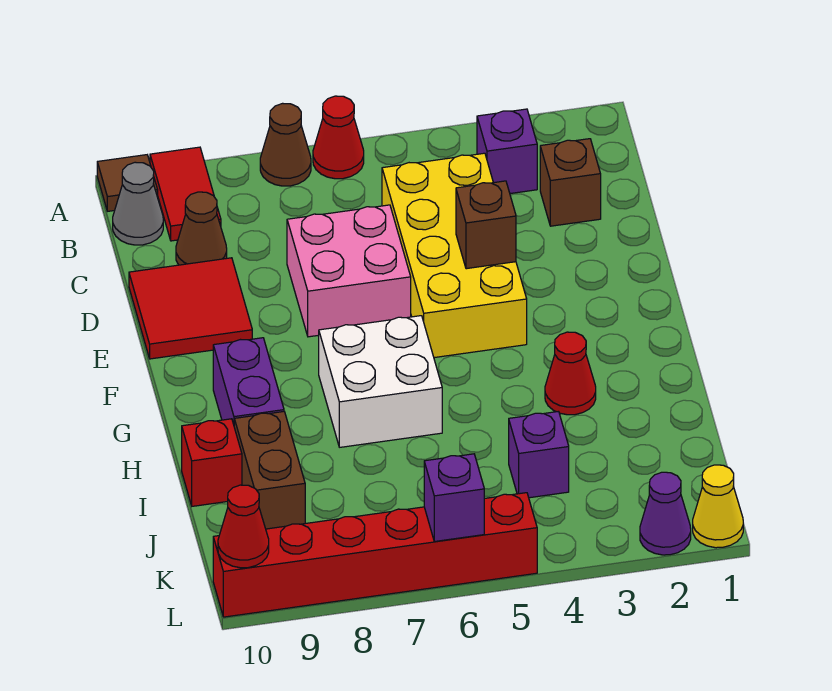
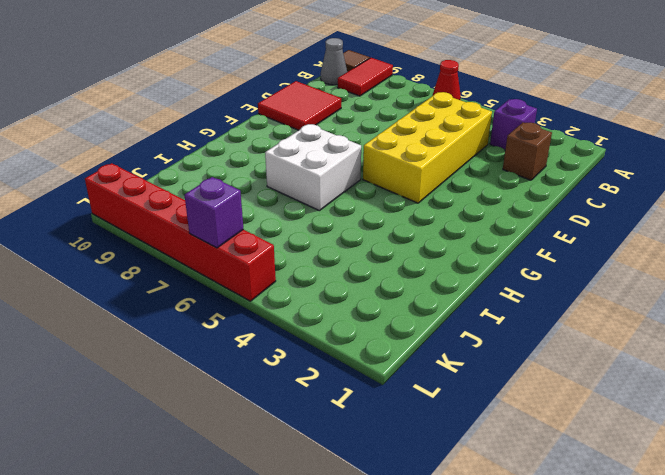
none -> brown 1x1 cone [260,103,311,186]
none -> brown 1x1 cone [176,192,227,265]
none -> pink 2x2 brick [287,205,411,337]

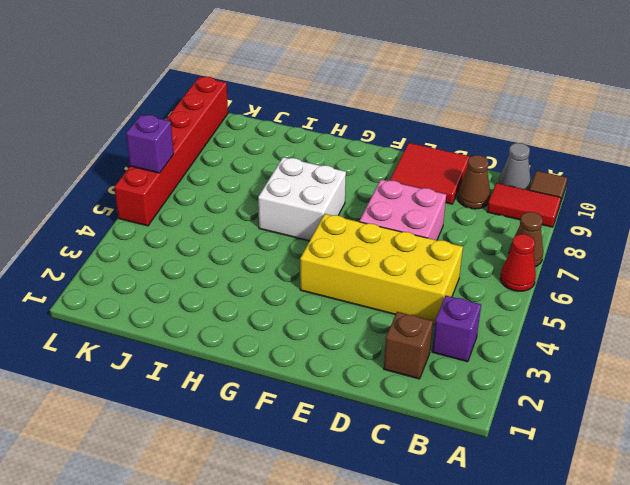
none -> purple 1x2 brick [213,338,284,424]
none -> red 1x1 cone [545,332,596,415]
none -> brown 1x2 brick [234,412,305,529]

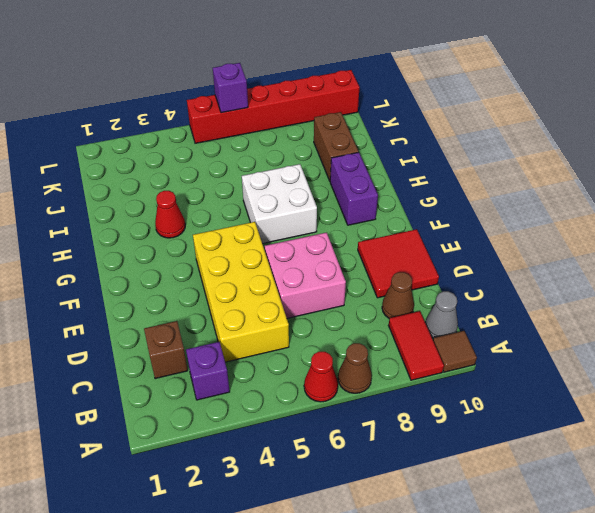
none -> red 1x1 brick [182,419,242,506]
none -> purple 1x1 brick [509,411,569,498]
none -> yellow 1x1 cone [693,465,743,548]

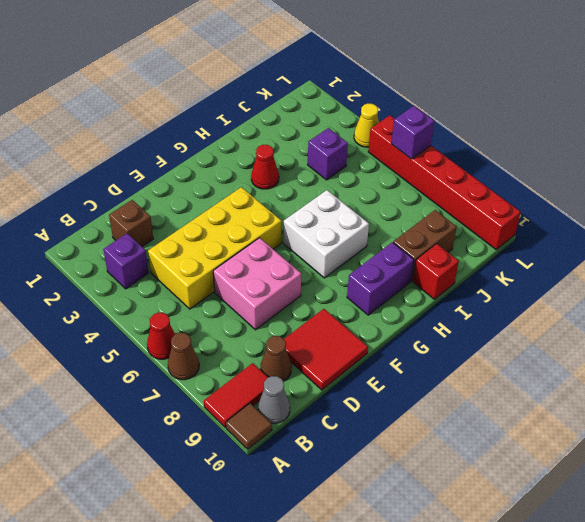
yellow 1x1 cone [354,103,379,147] -> yellow 1x1 cone moved to [693,465,743,548]
none -> purple 1x1 cone [640,472,691,555]
none -> brown 1x1 brick [456,181,516,269]
none -> red 1x1 cone [218,485,269,568]

